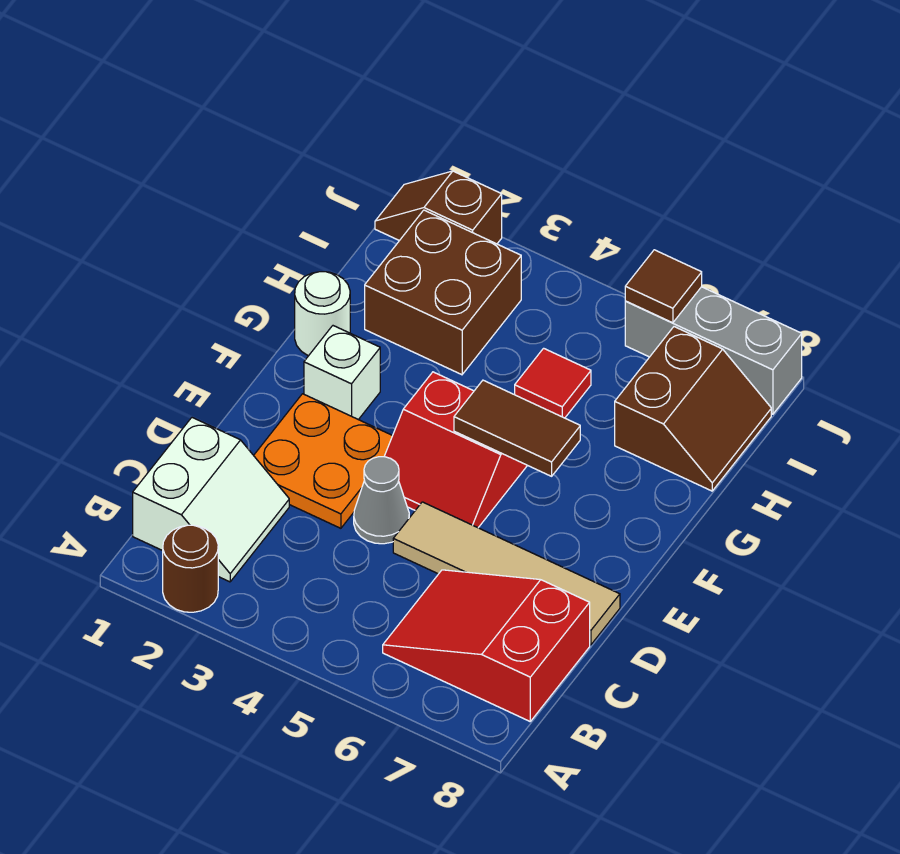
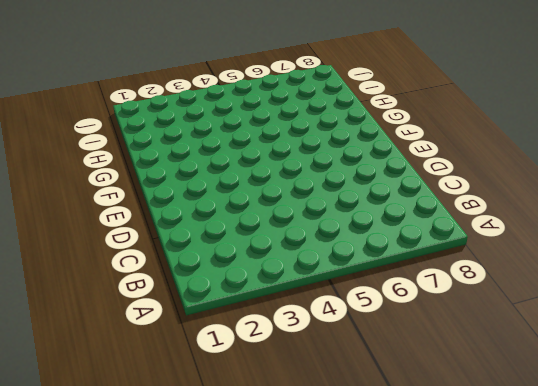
none -> brown 1x1 round brick [163,525,218,612]
none -> white 2x2 slope [133,418,289,582]
none -> red 2x3 slope [383,570,590,721]

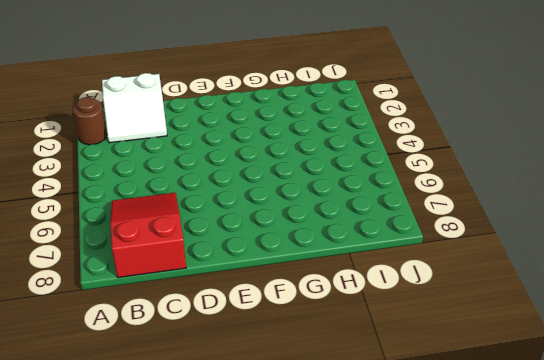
none -> orange 2x2 plate [254,394,392,528]
none -> grey 1x1 cone [354,457,409,544]
none -> tan 1x4 tile [393,502,620,645]

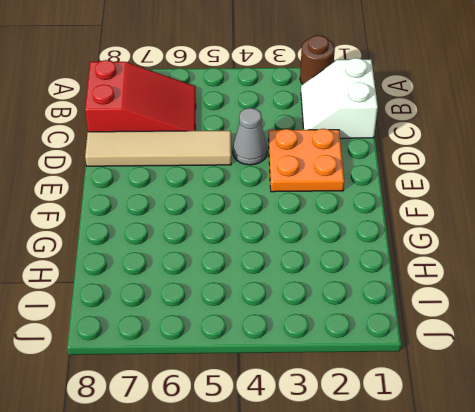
none -> red 2x2 slope [384,372,527,528]
none -> white 1x1 brick [304,326,380,420]
none -> white 1x1 round brick [295,272,350,356]

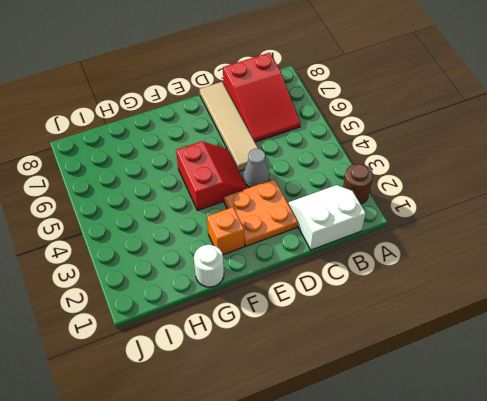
orange 1x1 brick [207,207,244,255] -> white 1x1 brick [304,326,380,420]
none -> brown 2x2 brick [365,210,521,375]
none -> red 1x1 tile [515,348,591,418]
none -> brown 2x2 slope [615,327,771,491]

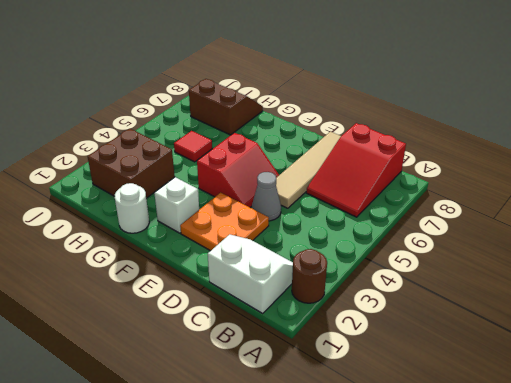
none -> brown 1x2 slope [375,171,502,244]
none -> grey 1x3 brick [625,287,802,414]
none -> brown 1x2 tile [454,380,580,476]

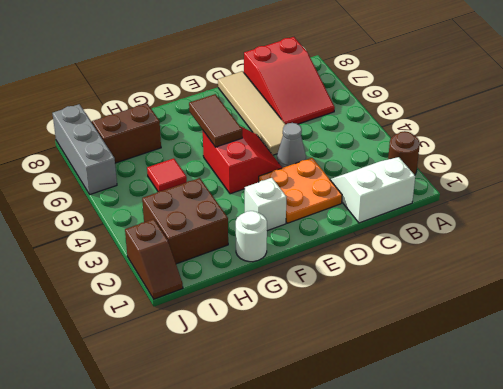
none -> brown 1x1 tile [625,250,702,323]

